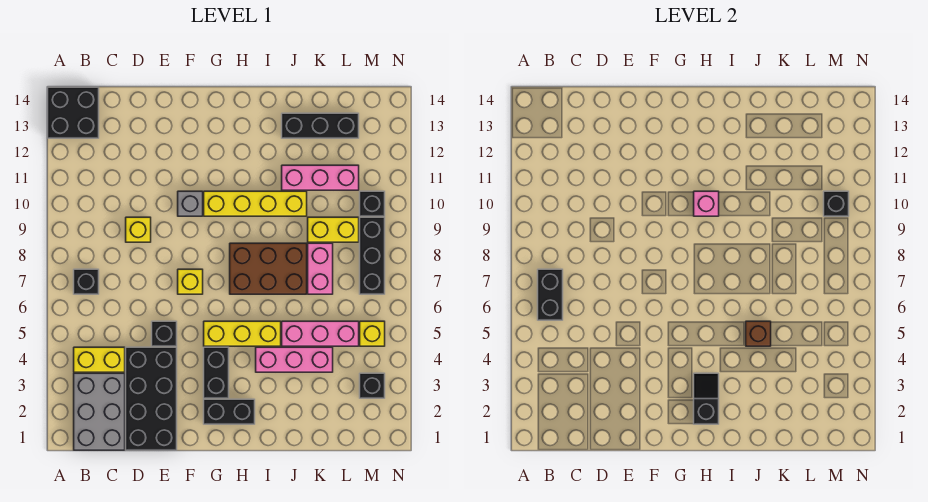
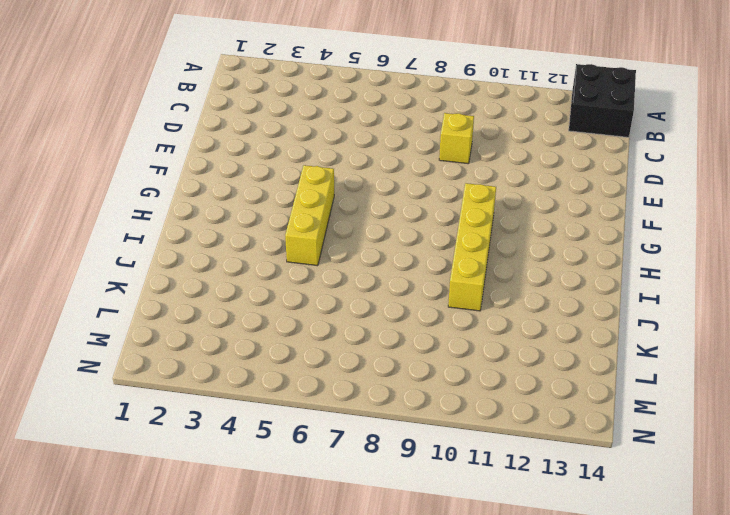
none -> grey 2x3 brick [74,373,125,450]
none -> yellow 1x2 brick [74,347,125,372]
none -> black 1x1 brick [74,269,99,294]

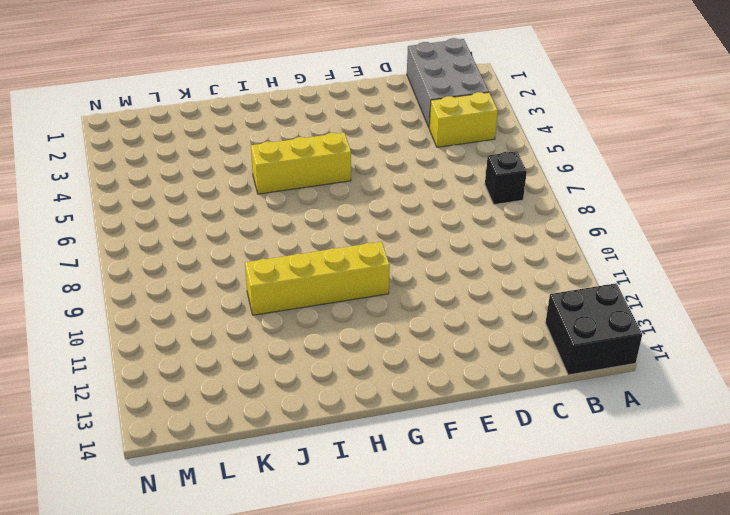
none -> black 2x4 brick [126,347,177,450]
none -> yellow 1x1 brick [126,217,151,242]
none -> black 1x1 brick [152,321,177,346]

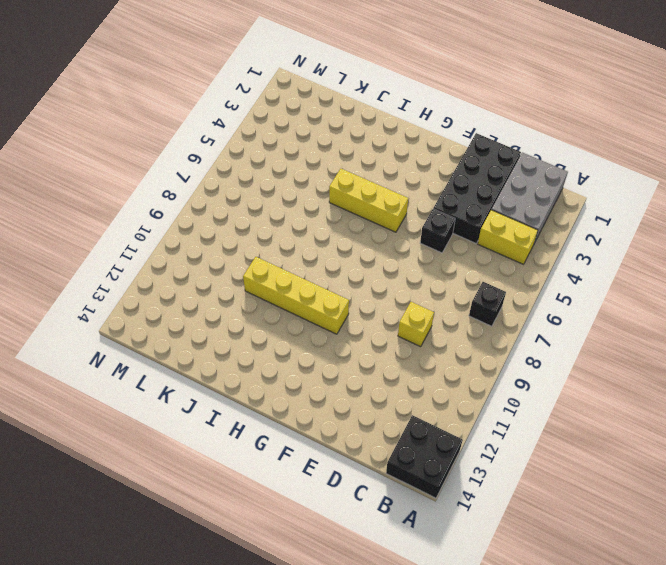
none -> yellow 1x1 brick [178,269,203,294]
none -> grey 1x1 brick [178,191,203,216]
none -> black 1x2 brick [204,399,255,424]

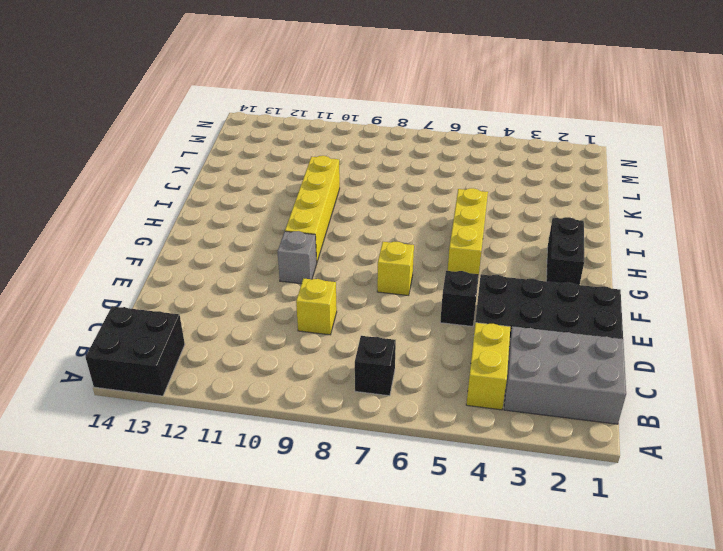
none -> black 1x2 brick [204,347,229,398]
none -> brown 2x3 brick [230,243,307,294]
none -> pink 1x3 brick [256,347,333,372]

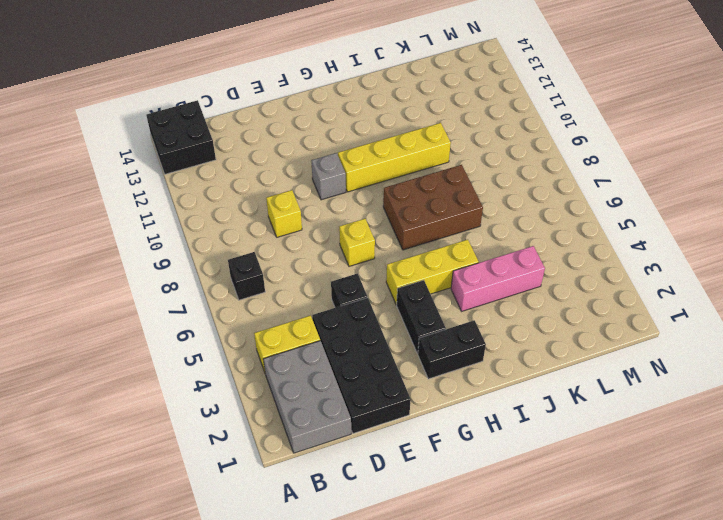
none -> pink 1x3 brick [282,321,359,346]
none -> pink 1x3 brick [282,165,359,190]
none -> black 1x3 brick [282,113,359,138]

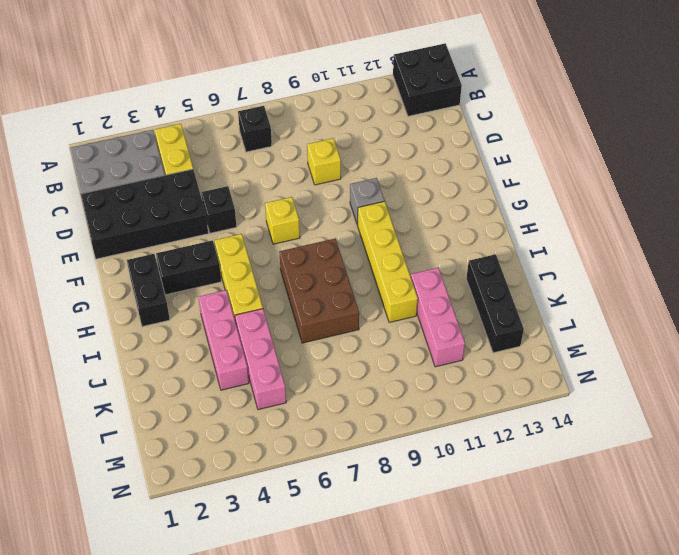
none -> pink 1x2 brick [308,243,333,294]
none -> yellow 1x2 brick [308,217,359,242]
none -> black 1x1 brick [360,373,385,398]

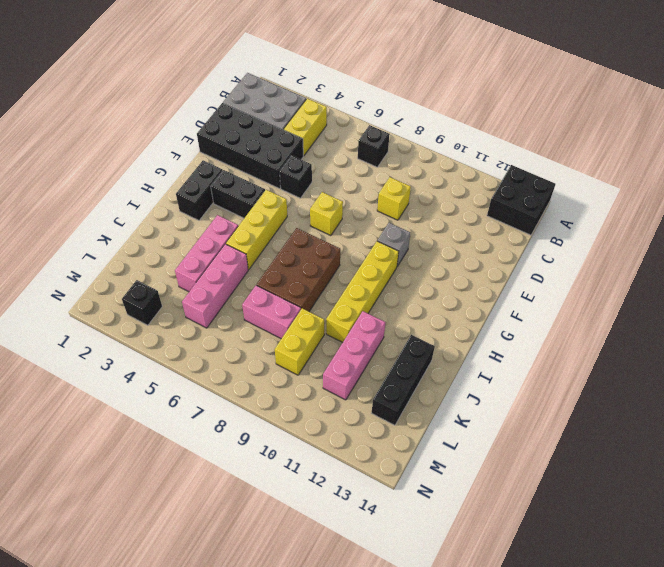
none -> yellow 1x1 brick [360,321,385,346]
none -> black 1x3 brick [360,217,385,294]
none -> black 1x1 brick [360,191,385,216]

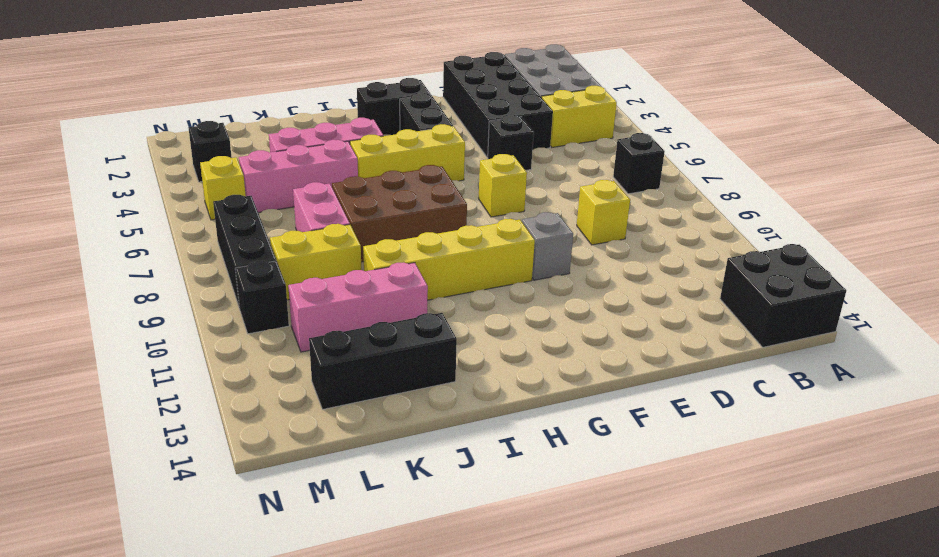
none -> black 1x2 brick [538,269,563,320]
none -> black 1x2 slope [694,373,719,424]
none -> pink 1x1 brick [694,191,719,216]

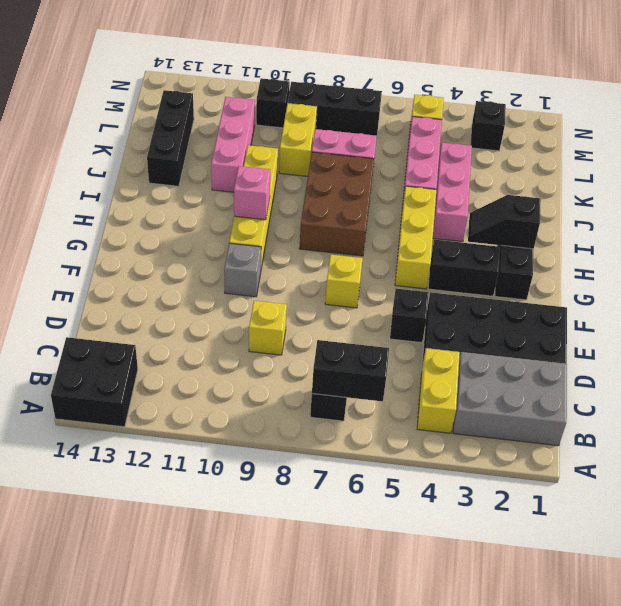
none -> brown 1x1 brick [746,321,771,346]
none -> black 1x1 brick [824,191,849,216]

